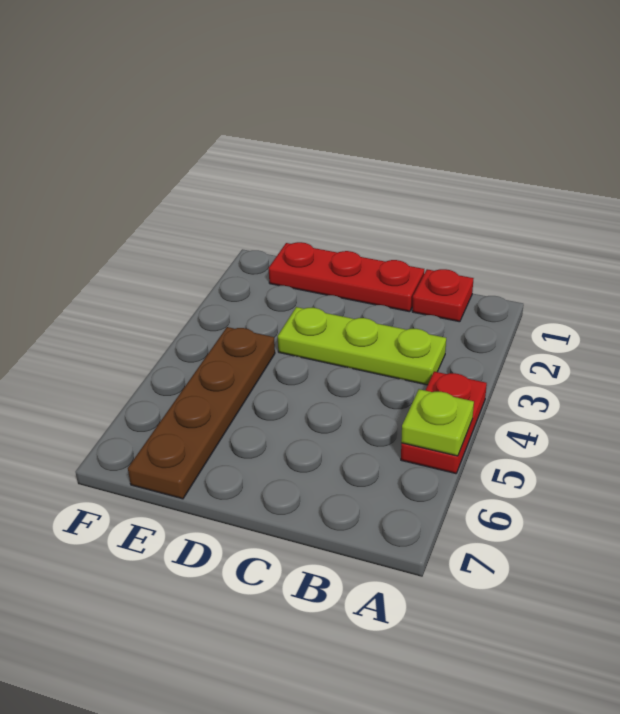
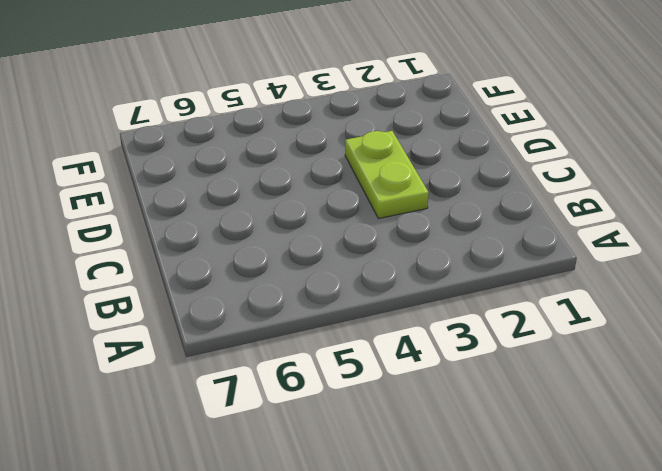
lime 1x2 plate [345,131,429,219] -> lime 1x3 plate [278,307,446,385]
none -> red 1x2 plate [401,371,487,474]
none -> red 1x1 plate [412,269,474,322]

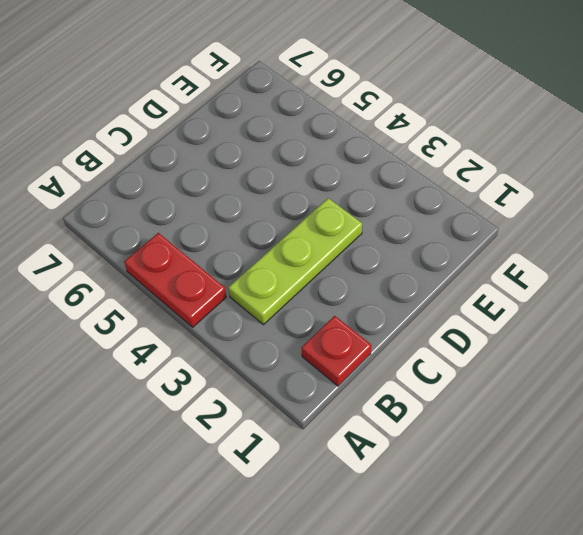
none -> red 1x3 plate [269,242,424,312]
none -> brown 1x4 plate [128,327,275,499]

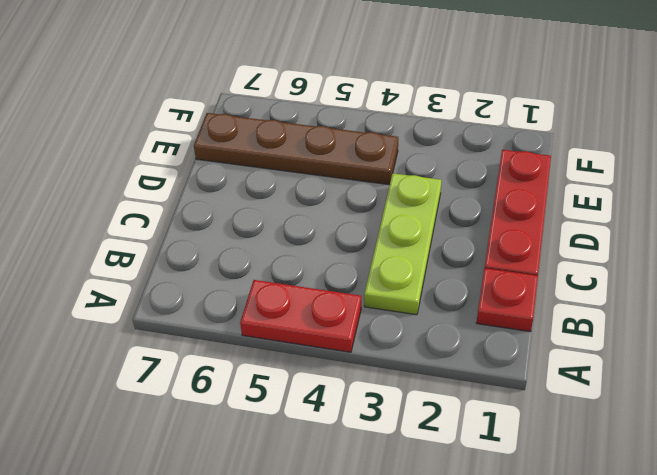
none -> lime 1x1 plate [401,389,474,456]

